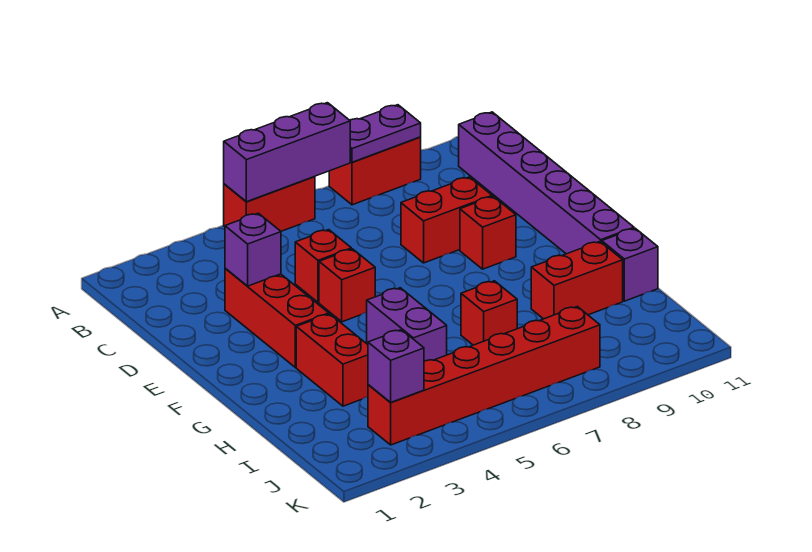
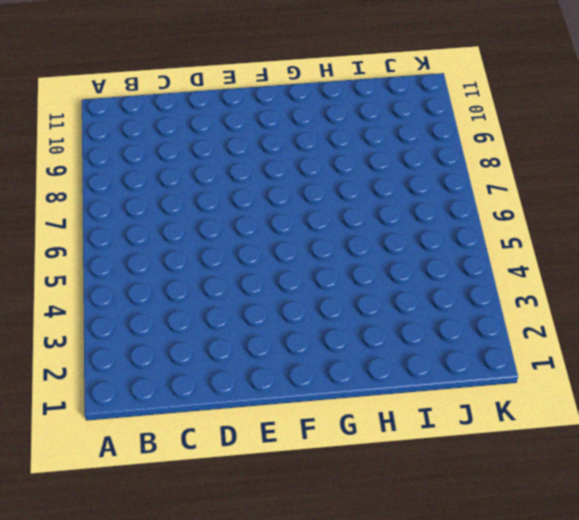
none -> red 1x2 brick [224,176,315,231]
none -> red 1x2 brick [329,137,421,205]
none -> purple 1x6 brick [459,112,634,254]

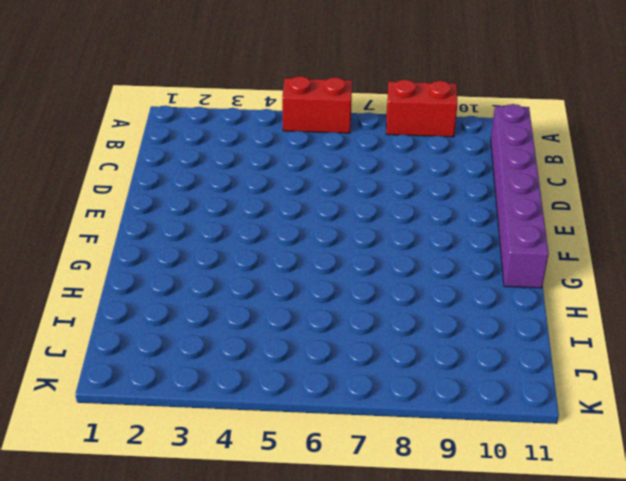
none -> red 1x3 brick [225,268,329,367]
none -> red 1x1 brick [295,230,351,302]
none -> red 1x2 brick [401,177,492,263]

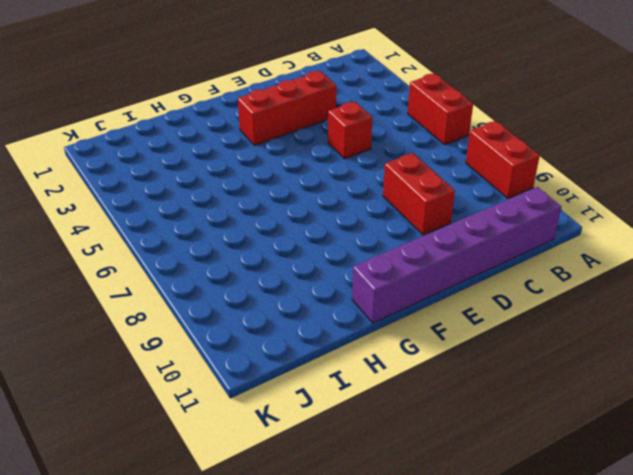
none -> red 1x1 brick [319,249,375,322]
none -> red 1x1 brick [460,196,516,269]
none -> red 1x2 brick [296,314,368,406]

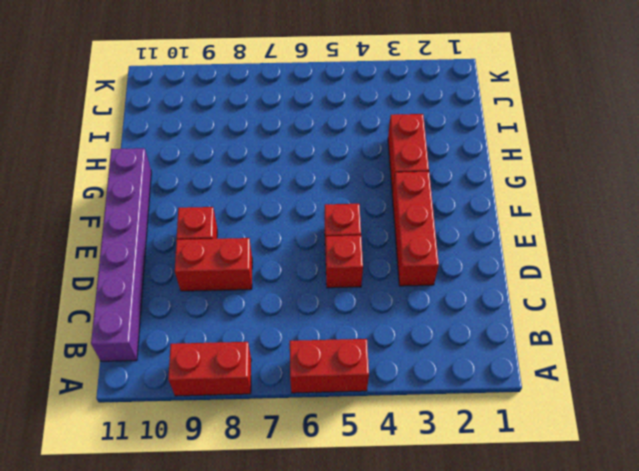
none -> purple 1x2 brick [367,288,447,361]
none -> red 1x1 brick [461,281,517,345]
none -> red 1x2 brick [531,242,623,319]

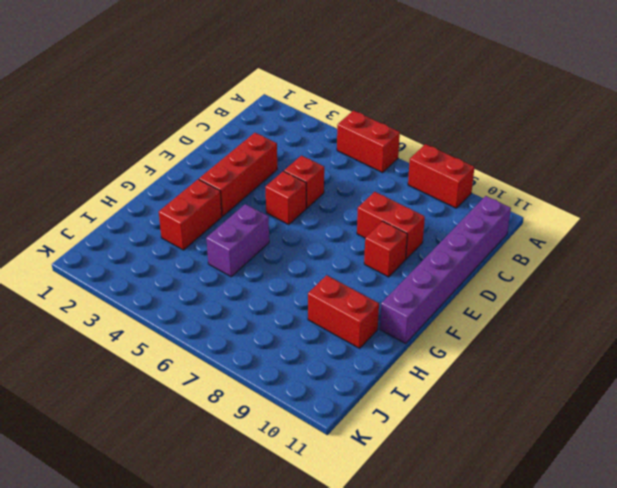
none -> red 1x1 brick [461,281,517,345]
none -> purple 1x1 brick [602,228,658,301]
none -> red 1x6 brick [368,307,600,445]

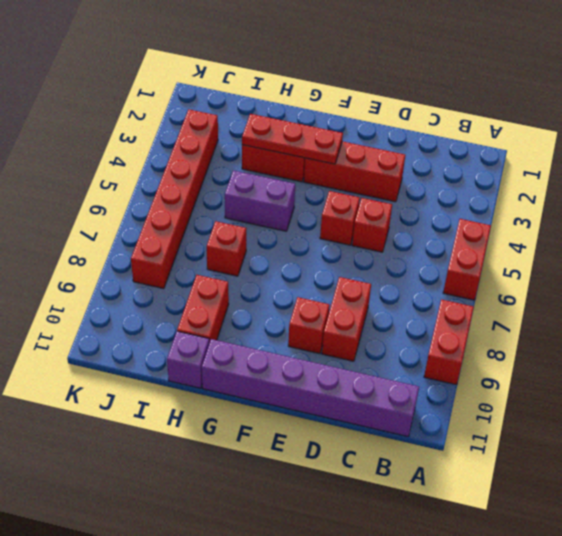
red 1x3 plate [242,114,343,164] -> none
none -> purple 1x3 brick [224,103,350,202]
none -> purple 1x2 plate [350,105,421,162]
none -> purple 1x1 brick [225,213,281,286]

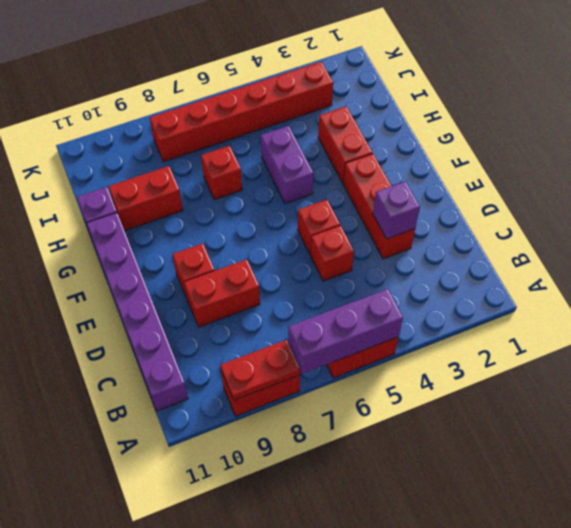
red 1x2 plate [220,340,300,400] -> purple 1x2 plate [350,105,421,162]
none -> purple 1x1 brick [368,330,424,403]

